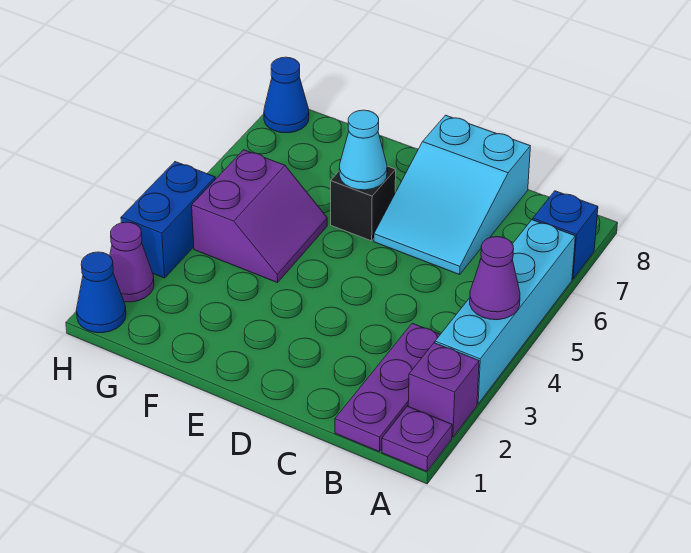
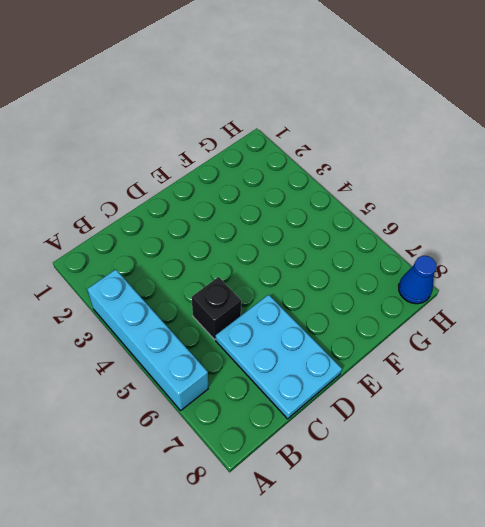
black 1x1 brick [192,277,241,340] -> black 1x1 brick moved to [331,166,396,241]
cyan 2x3 plate [216,295,342,419] -> cyan 2x3 slope [374,115,530,275]
none -> purple 1x1 plate [382,406,452,471]
none -> purple 1x1 brick [408,343,479,437]
none -> blue 1x1 brick [533,191,598,279]

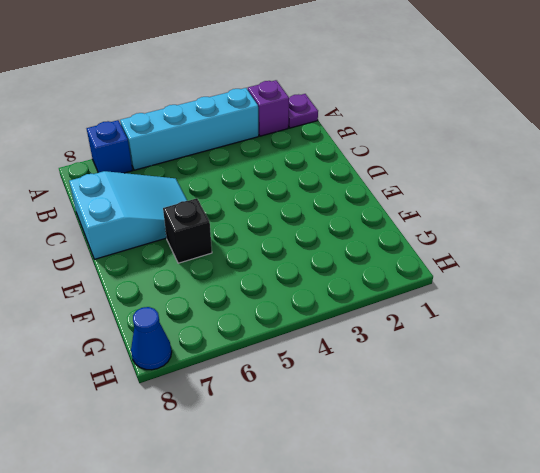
none -> purple 1x3 plate [335,323,440,452]
none -> purple 2x2 slope [192,150,327,283]
none -> blue 1x1 cone [76,252,126,333]

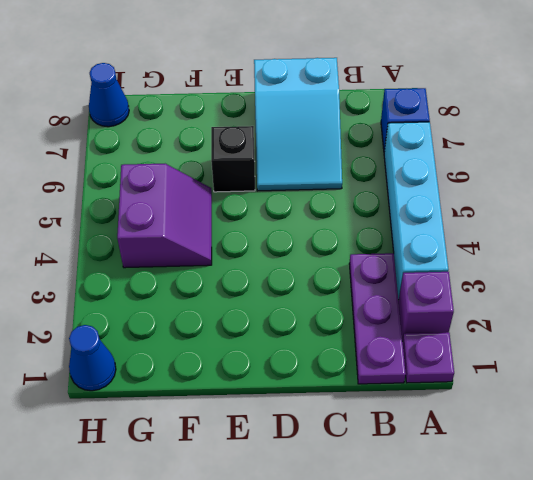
none -> purple 1x1 cone [110,222,154,302]
none -> blue 1x2 brick [121,162,215,278]
none -> purple 1x1 cone [470,237,520,320]

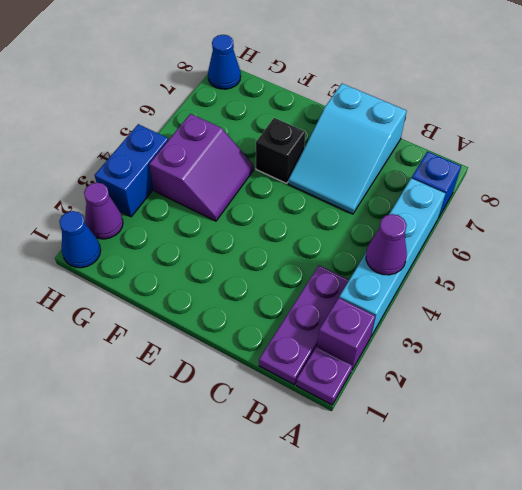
none -> cyan 1x1 cone [339,110,387,190]

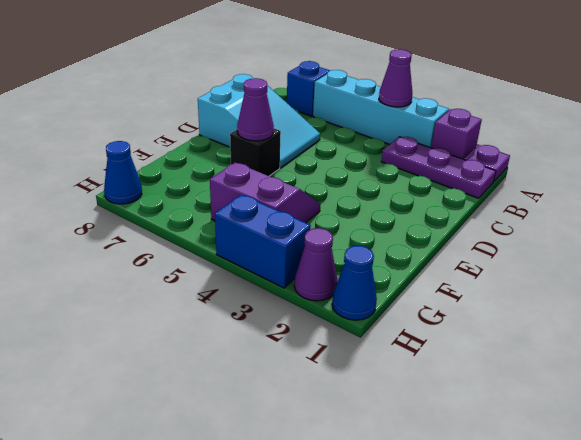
purple 1x1 cone [237,78,274,141] -> cyan 1x1 cone [339,110,387,190]

